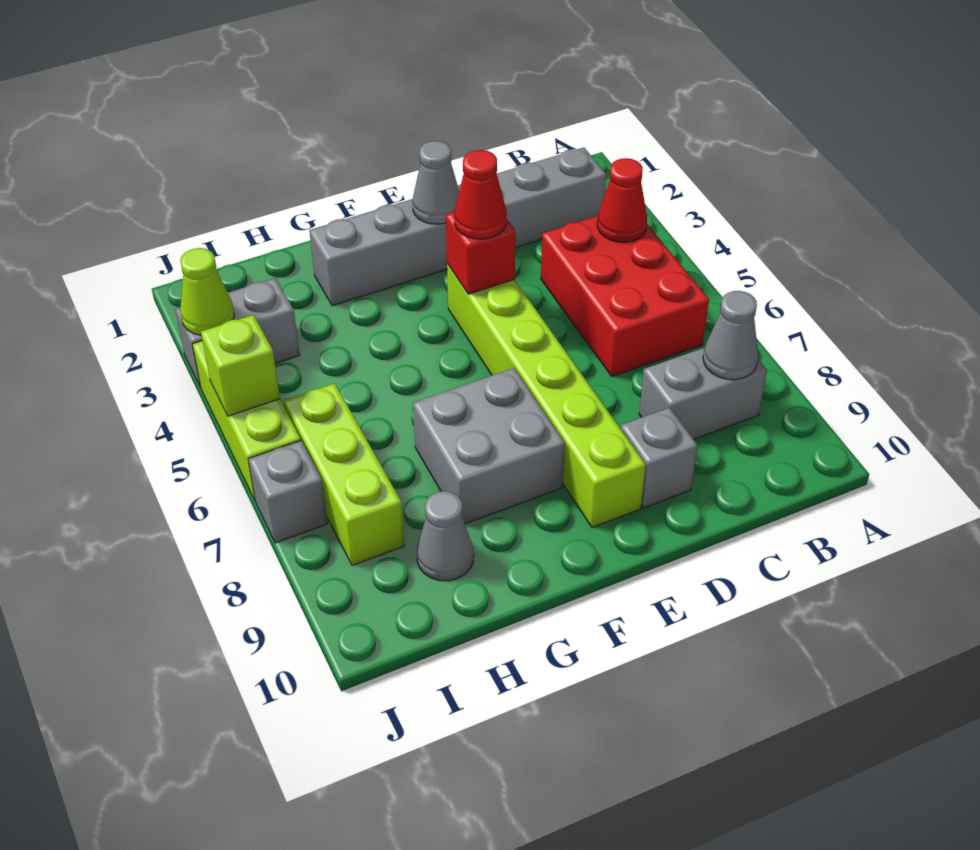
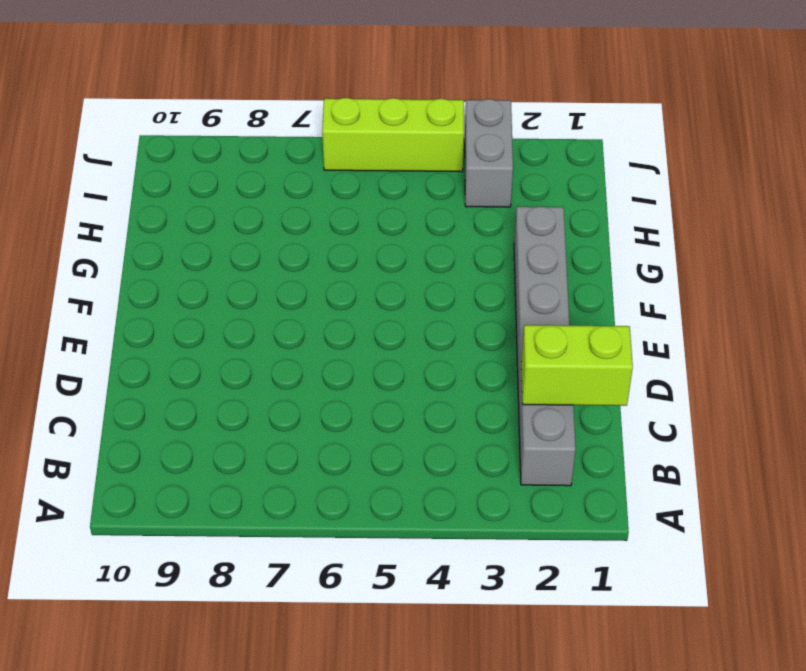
lime 1x2 brick [521,325,633,406] -> none
none -> red 2x3 brick [541,216,709,377]
none -> grey 1x2 brick [639,348,767,439]
none -> grey 1x1 brick [621,408,698,508]

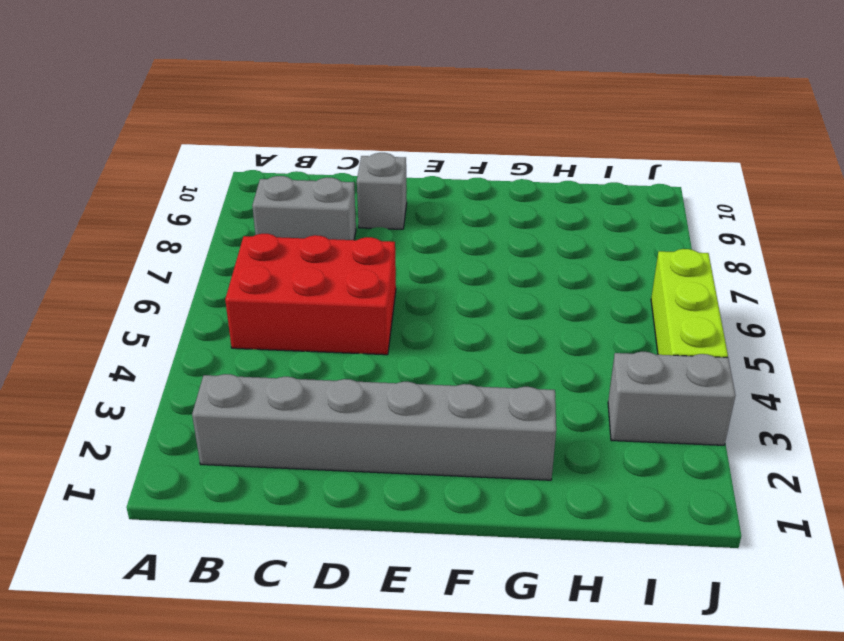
red 2x3 brick [225,234,396,355] -> red 2x3 brick turned to [541,216,709,377]
none -> lime 1x6 brick [447,264,646,527]
none -> grey 2x2 brick [413,368,565,524]
none -> grey 1x1 cone [417,491,474,581]

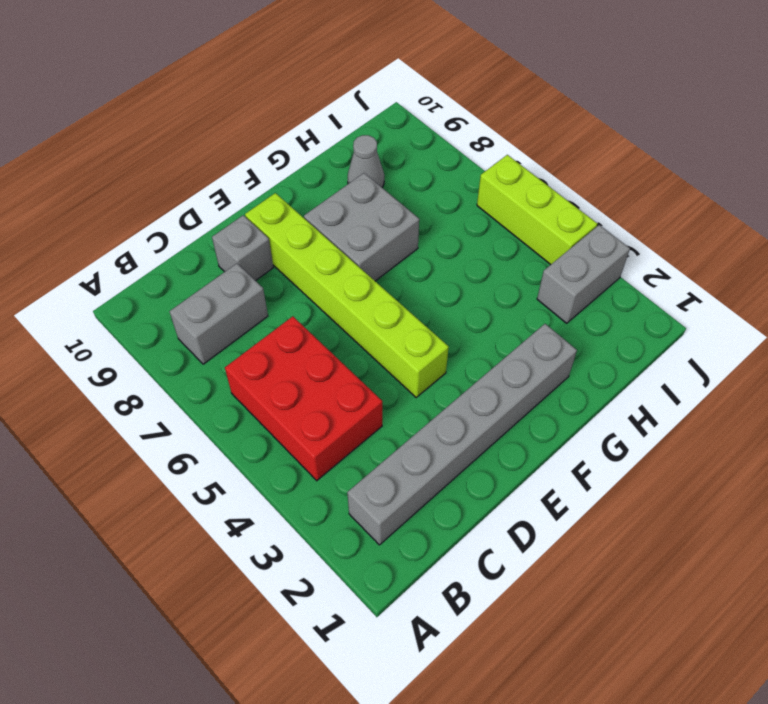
none -> lime 1x3 brick [284,384,404,565]
none -> grey 1x1 brick [248,441,328,543]
none -> red 1x1 cone [597,158,647,242]

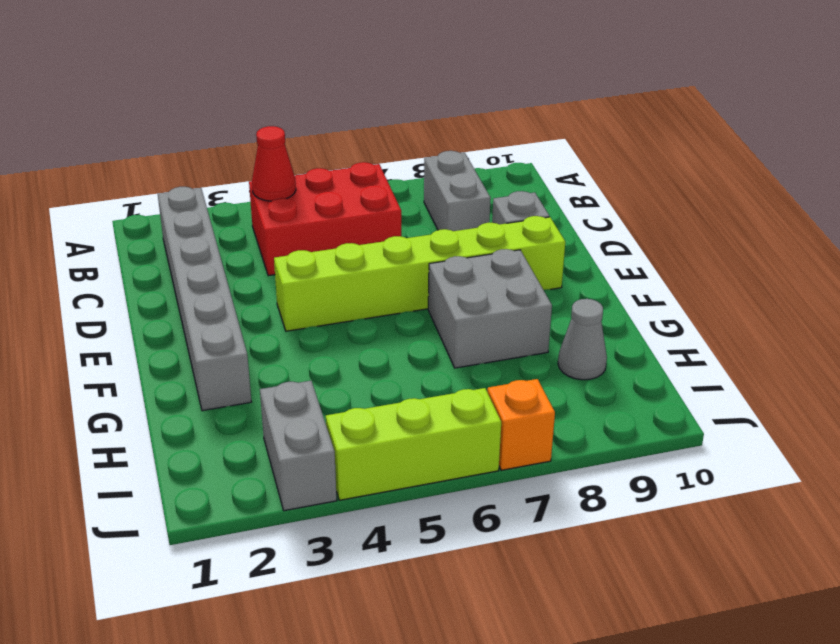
orange 1x1 brick [488,379,555,470] -> grey 1x1 brick [248,441,328,543]
none -> lime 1x3 brick [284,384,404,565]
none -> grey 1x1 cone [703,291,758,380]
none -> grey 1x1 cone [412,141,459,224]

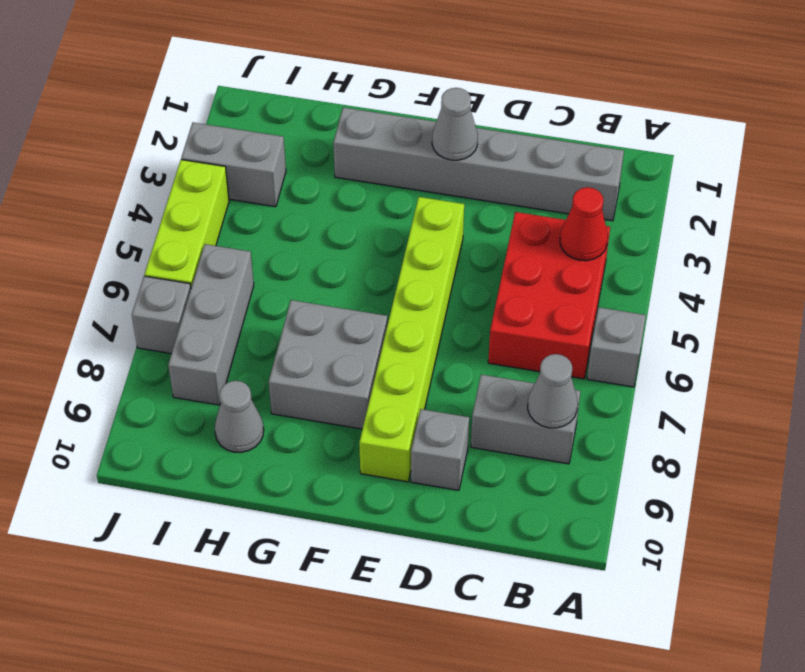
grey 1x1 brick [587,307,646,387] -> none
grey 1x3 brick [168,244,254,405] -> lime 1x3 brick [284,384,404,565]
none -> red 1x1 brick [446,212,515,294]
none -> lime 1x1 cone [180,248,234,335]
none -> lime 1x1 brick [201,315,280,416]

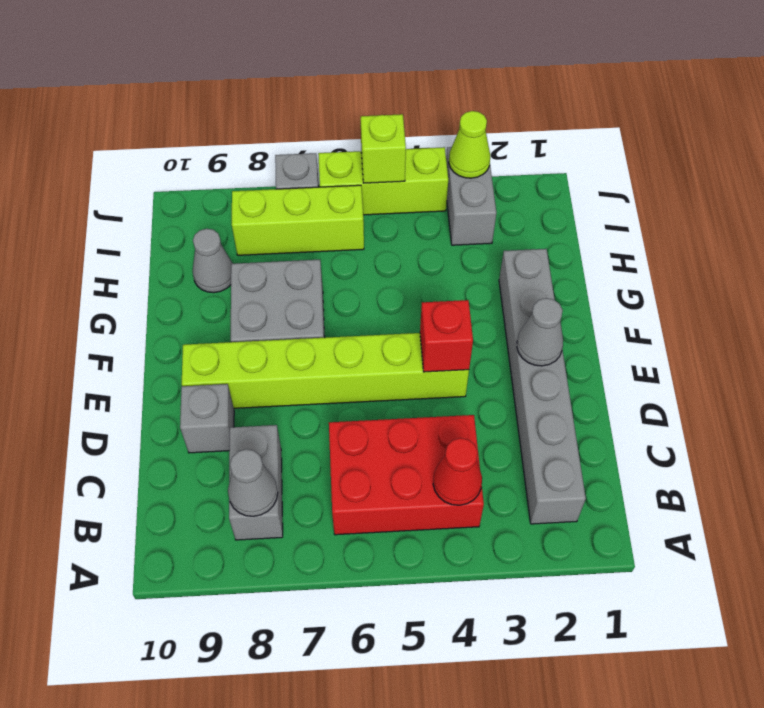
none -> red 1x1 cone [454,150,507,239]

